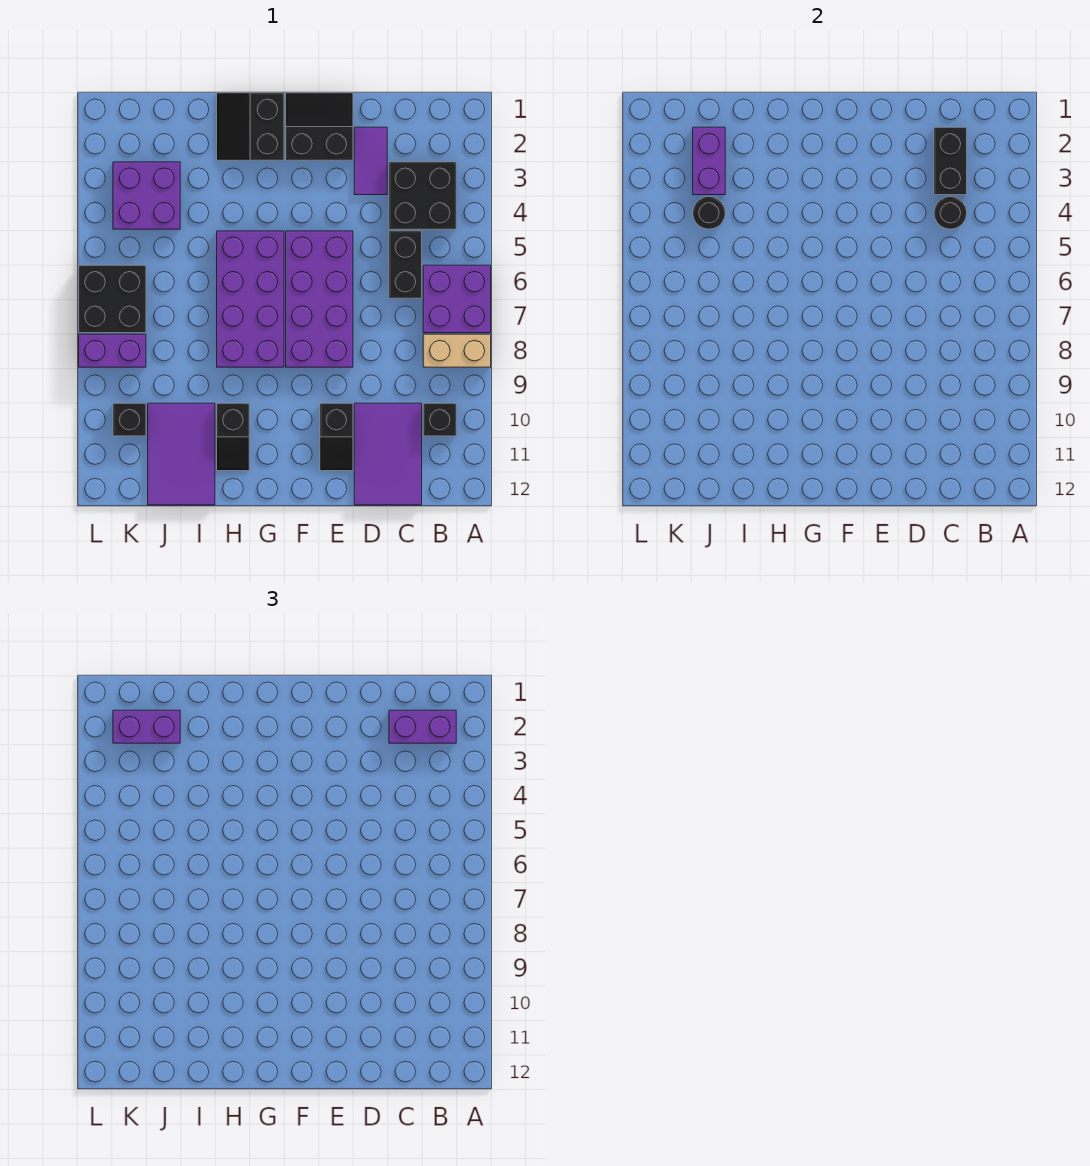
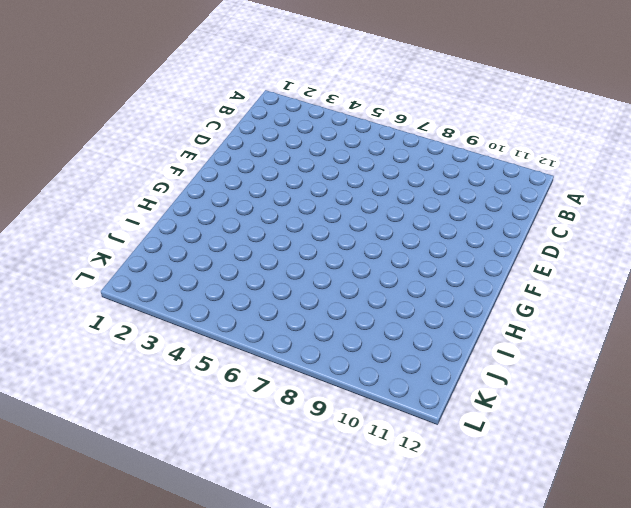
none -> purple 2x2 brick [423,265,491,333]
none -> tan 1x2 brick [423,334,491,367]
none -> black 2x2 brick [389,162,456,229]

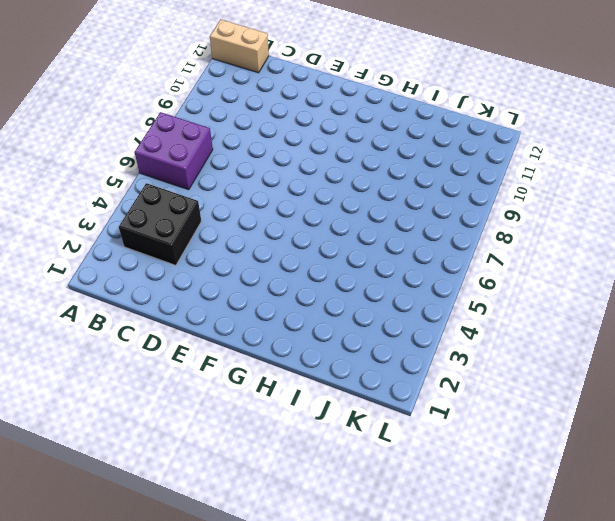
tan 1x2 brick [210,20,269,73] -> tan 1x2 brick moved to [423,334,491,367]
none -> black 1x1 brick [423,403,456,436]
none -> black 1x2 brick [389,231,422,298]
none -> purple 2x3 tile [354,403,422,505]

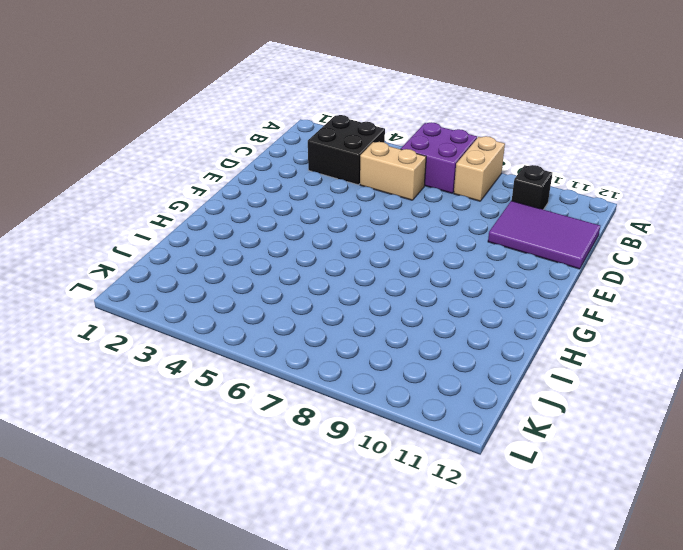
tan 1x2 brick [360,142,426,200] -> black 1x2 brick [389,231,422,298]
none -> purple 1x2 tile [354,127,387,195]
none -> black 2x2 slope [286,93,353,160]
none -> purple 2x4 brick [286,231,353,367]

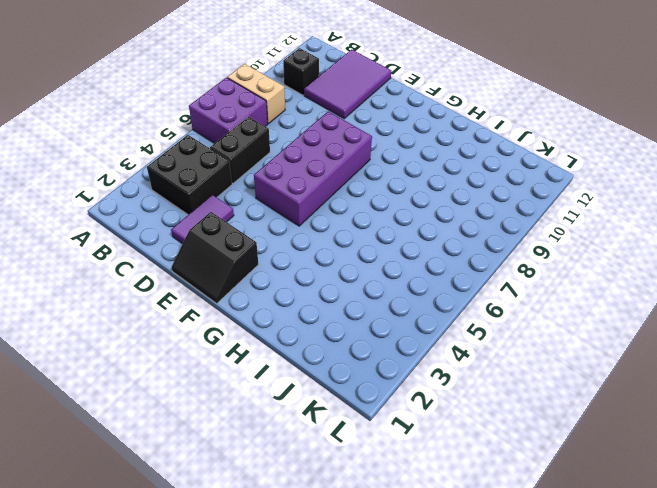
none -> black 1x2 slope [320,403,353,471]
none -> black 2x2 slope [217,93,284,160]
none -> purple 2x4 brick [217,231,284,367]

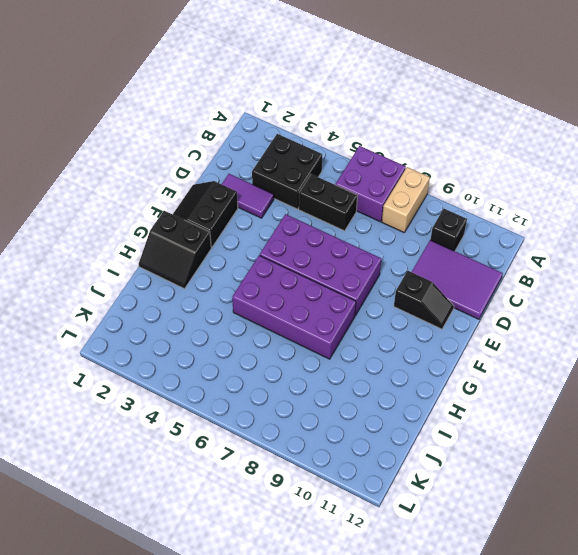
none -> black 1x2 slope [217,403,249,471]
none -> purple 2x3 tile [148,403,215,505]
none -> purple 2x2 brick [113,162,180,229]

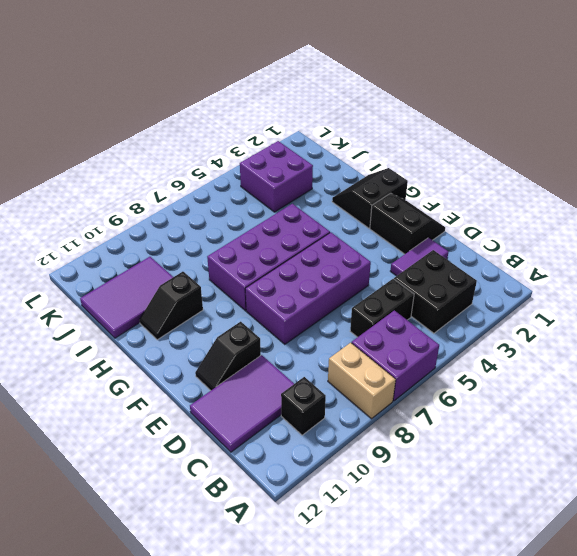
none -> black 2x2 brick [79,265,146,333]
none -> purple 1x2 brick [79,334,146,367]
none -> black 1x1 brick [113,403,146,436]

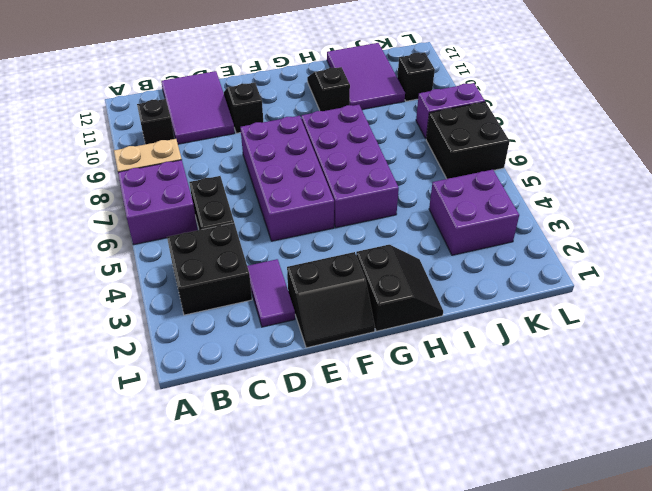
none -> black 1x2 brick [934,127,967,195]
none -> black 1x1 round brick [934,196,967,229]
none -> purple 1x2 brick [693,127,725,195]

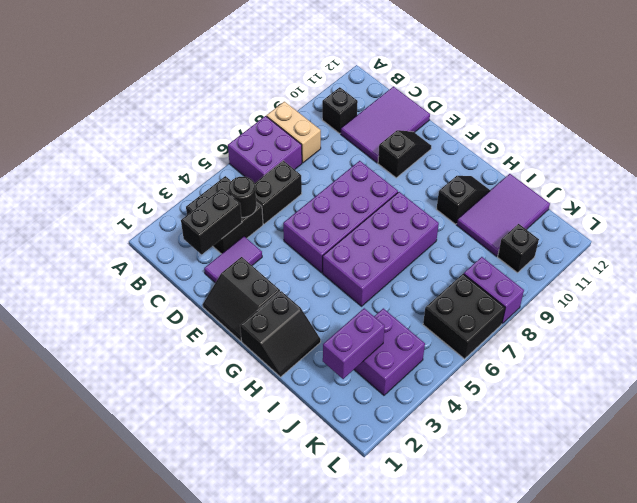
none -> black 1x1 round brick [693,197,725,229]
none -> purple 1x2 brick [389,710,456,743]
none -> purple 1x2 brick [113,710,180,743]

